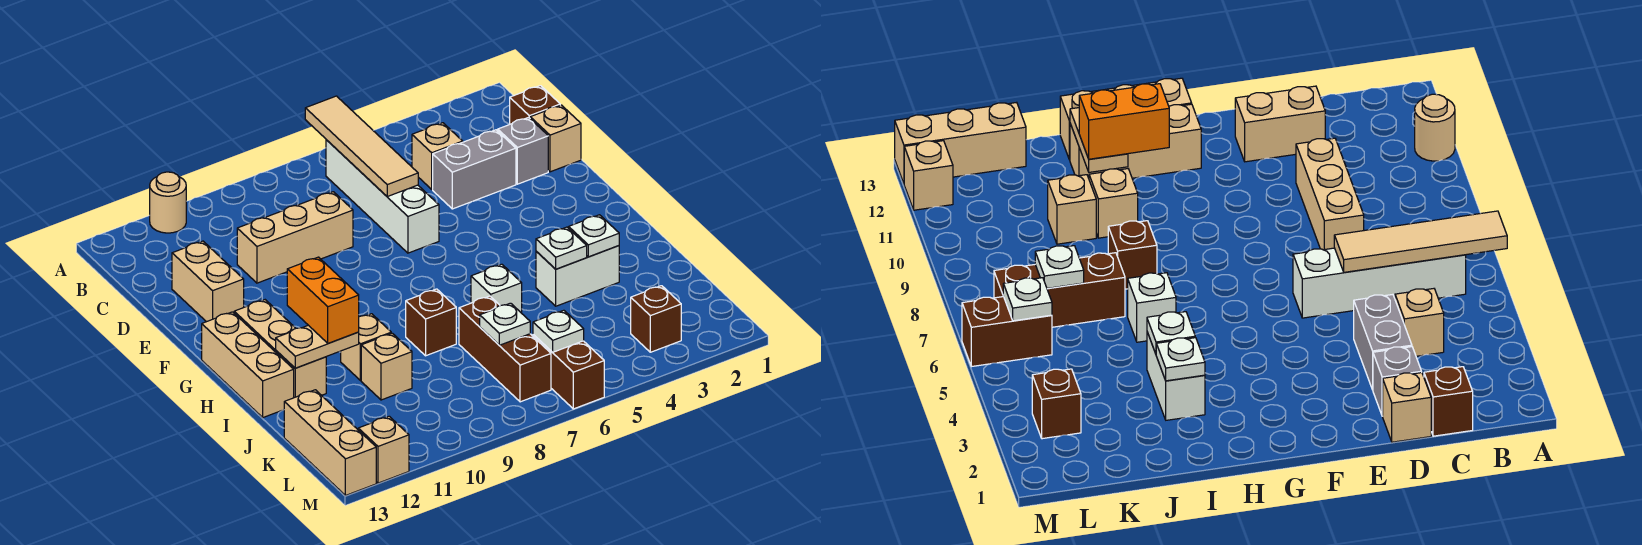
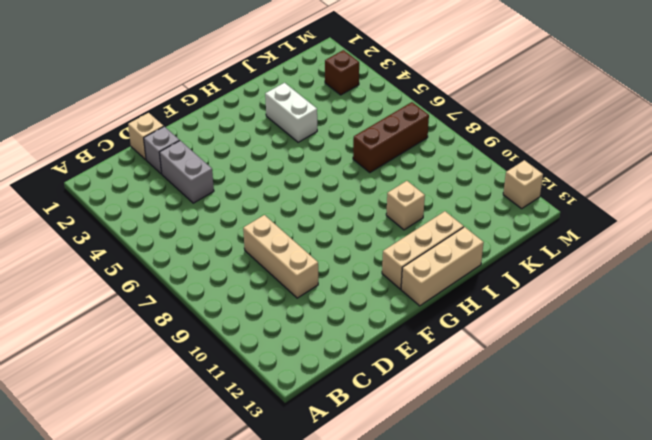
none -> tan 1x1 round brick [150,172,186,233]
none -> white 1x4 brick [326,140,439,253]
none -> brown 1x1 brick [510,86,560,124]

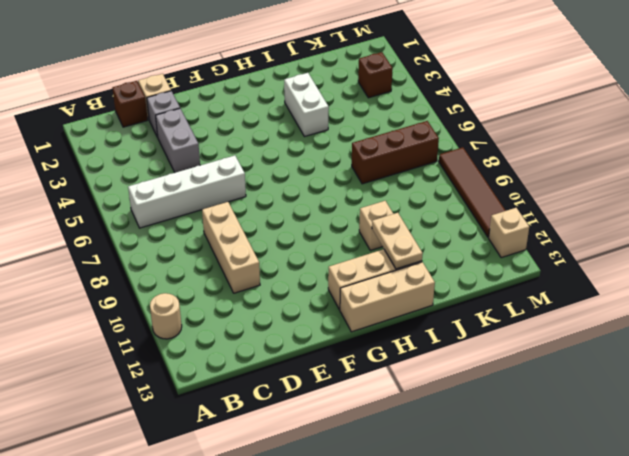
brown 1x4 tile [439,147,506,237] -> none
none -> tan 1x1 brick [412,123,463,189]
none -> tan 1x2 brick [172,241,244,322]
none -> white 1x1 brick [471,264,522,313]

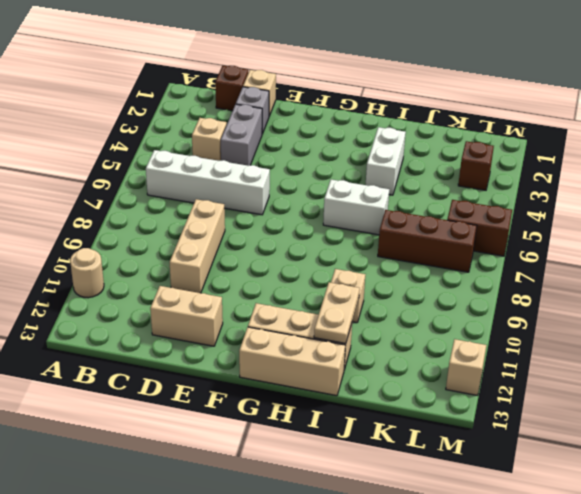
white 1x2 brick [323,180,389,235] -> white 1x1 brick [471,264,522,313]
none -> brown 1x1 brick [406,289,456,356]
none -> tan 1x1 brick [361,333,412,400]
none -> tan 1x3 brick [284,390,376,496]

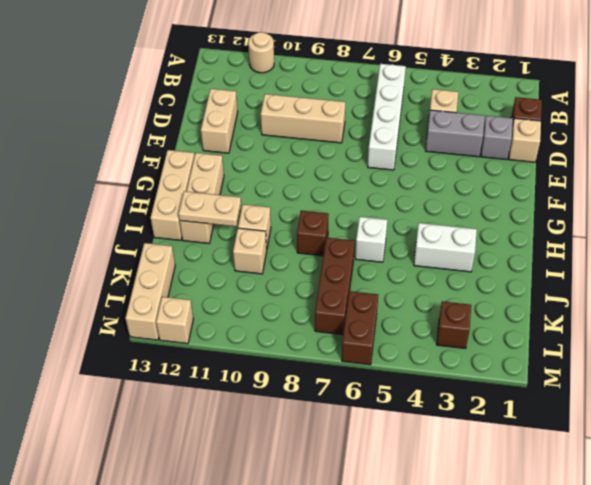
none -> tan 1x4 tile [305,96,418,196]
none -> white 1x1 plate [569,215,619,257]
none -> white 1x1 plate [536,227,587,269]

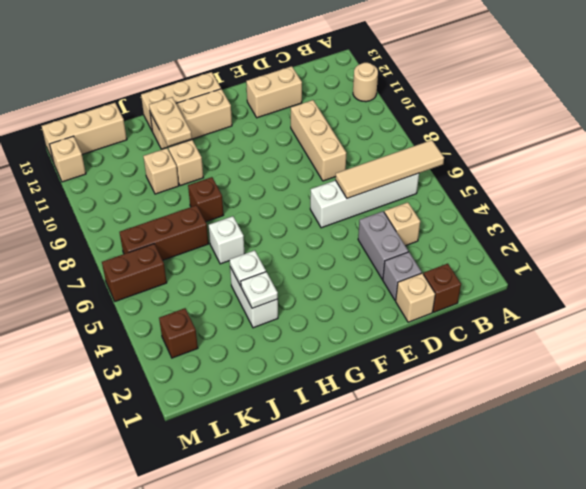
none -> white 1x1 plate [480,303,530,345]
none -> white 1x1 plate [533,310,584,352]
none -> orange 1x2 brick [287,257,359,343]

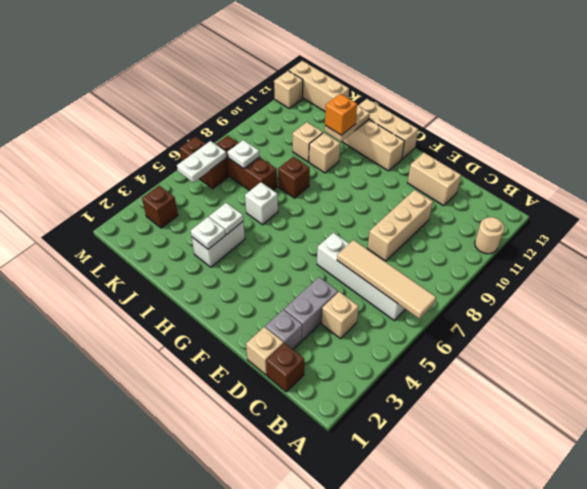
orange 1x1 brick [325,94,357,135] -> orange 1x2 brick [287,257,359,343]
white 1x2 plate [177,141,227,183] -> white 1x1 plate [533,310,584,352]

